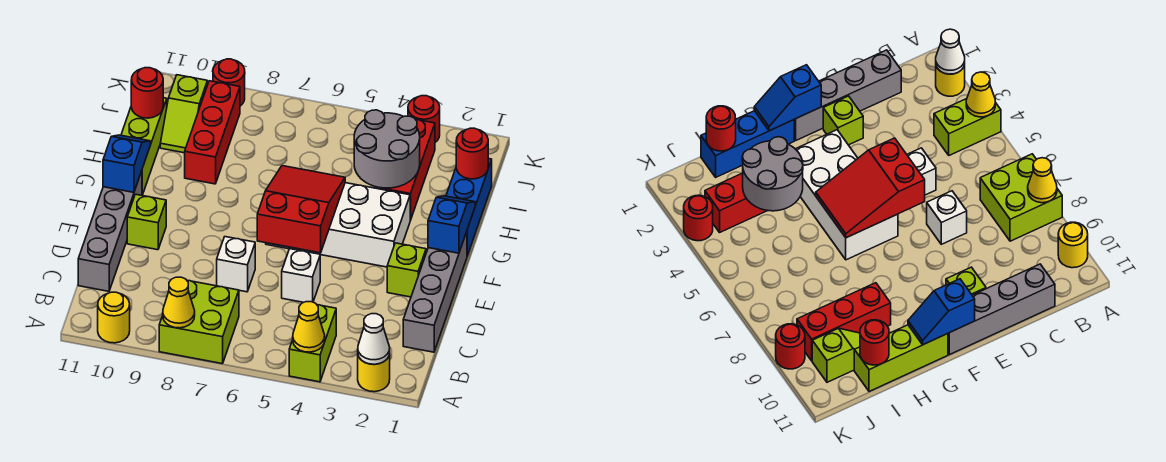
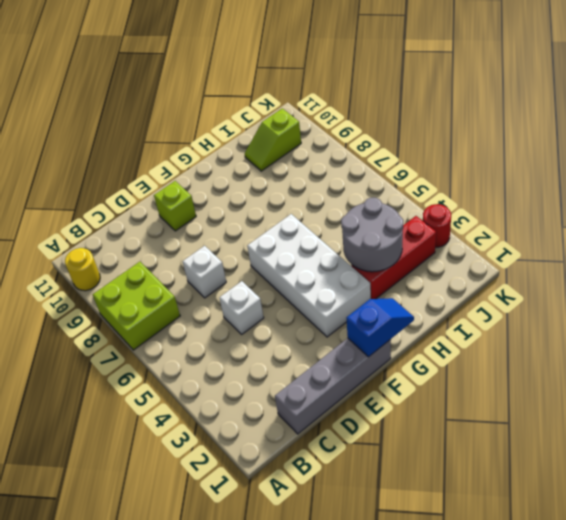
none -> yellow 1x1 round brick [358,353,390,392]
none -> lime 1x2 brick [289,305,336,382]
none -> grey 1x4 brick [78,171,142,291]

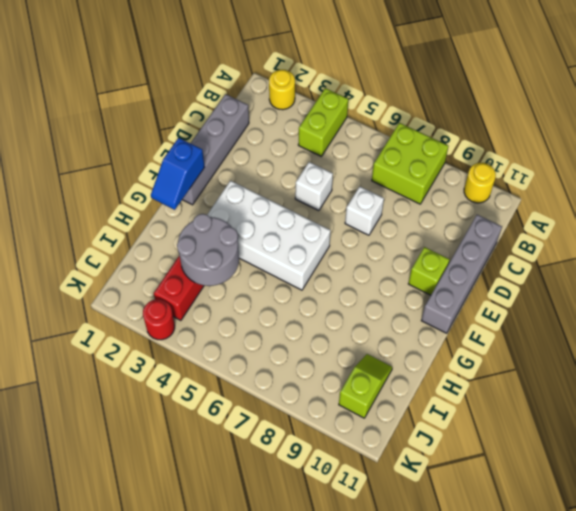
none -> lime 1x1 brick [387,243,426,297]
none -> blue 1x3 brick [446,159,492,256]
none -> lime 1x3 brick [121,98,167,195]

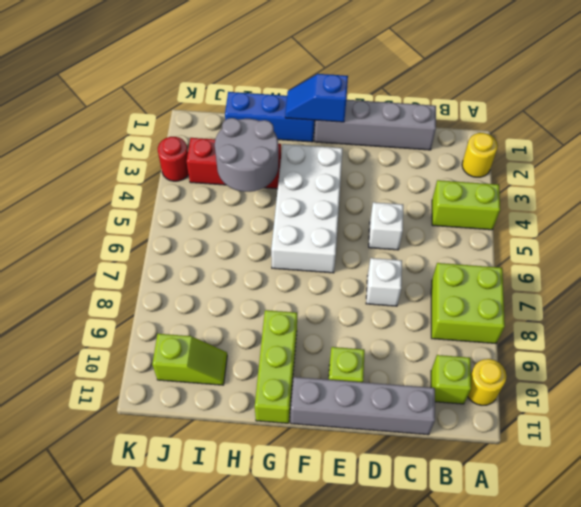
lime 1x1 brick [431,355,471,404] -> lime 1x1 brick moved to [387,243,426,297]
lime 1x3 brick [255,310,297,423] -> lime 1x3 brick turned to [121,98,167,195]
none -> red 1x3 brick [185,81,240,184]
none -> red 1x1 round brick [213,59,245,106]
none -> white 1x1 cone [358,314,390,364]

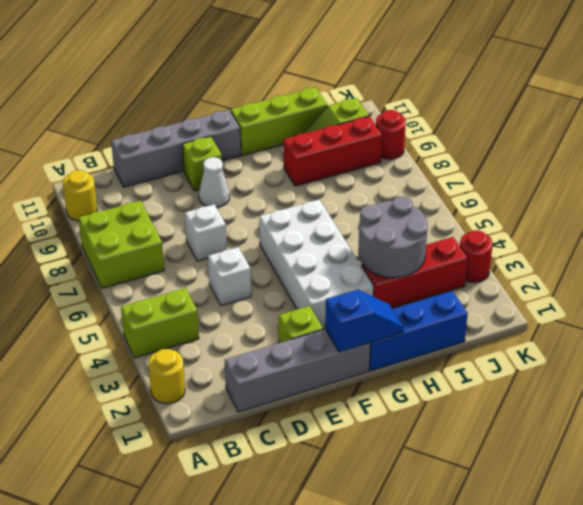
white 1x1 cone [199,157,230,207] -> white 1x1 cone moved to [358,314,390,364]
none -> yellow 1x1 cone [293,302,325,352]
none -> yellow 1x1 cone [163,277,195,328]
none -> red 2x3 slope [257,166,345,253]

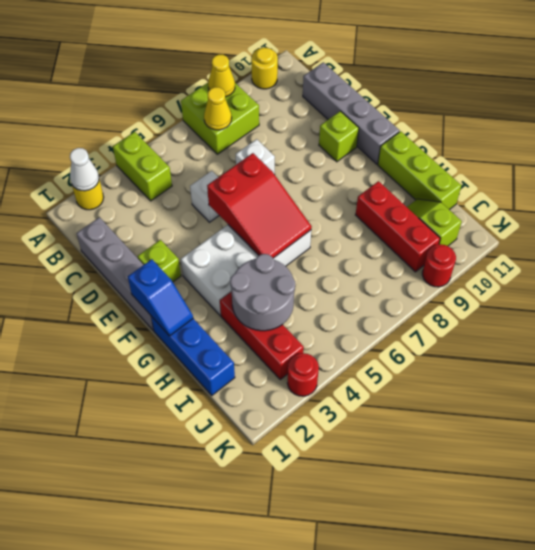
yellow 1x1 cone [204,87,232,130] -> yellow 1x1 cone moved to [293,302,325,352]
none -> blue 1x2 slope [103,135,150,192]
none -> red 1x1 round brick [456,128,488,179]
none -> red 1x1 round brick [131,68,163,118]

